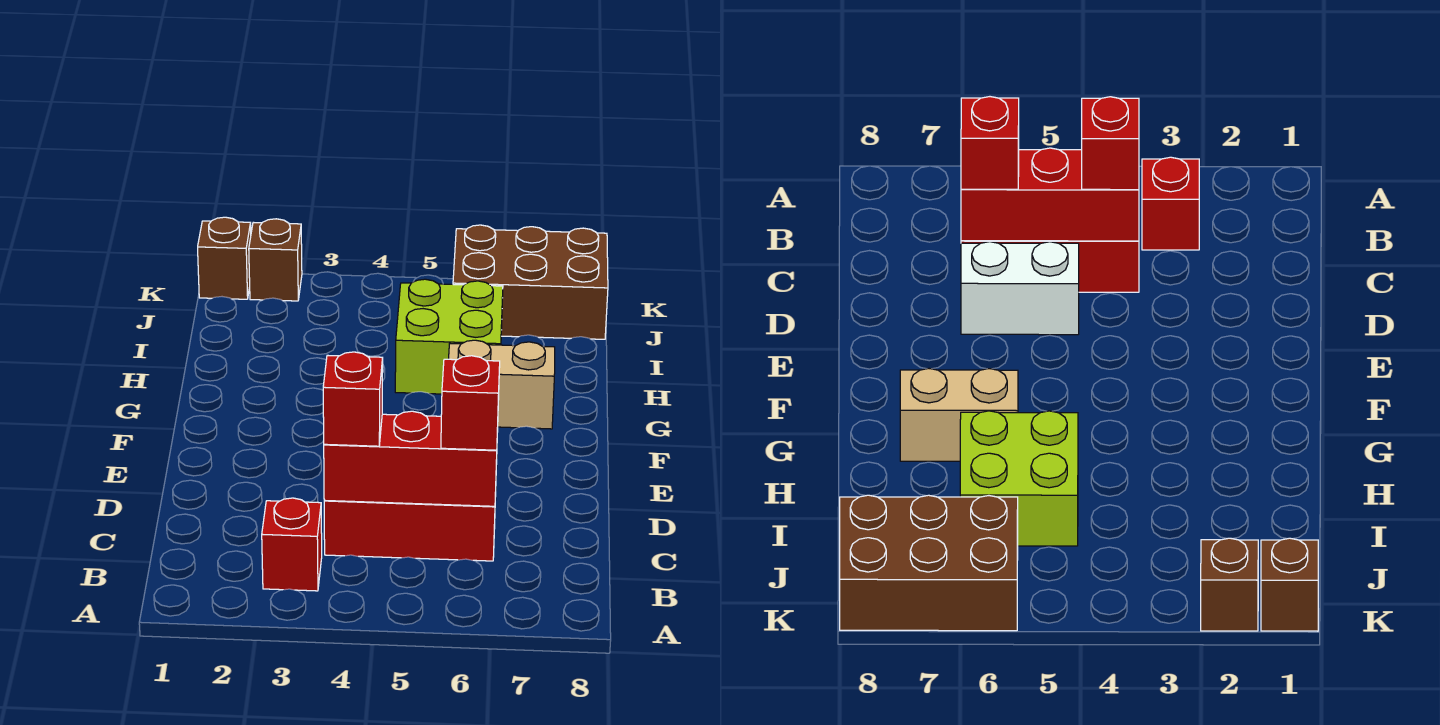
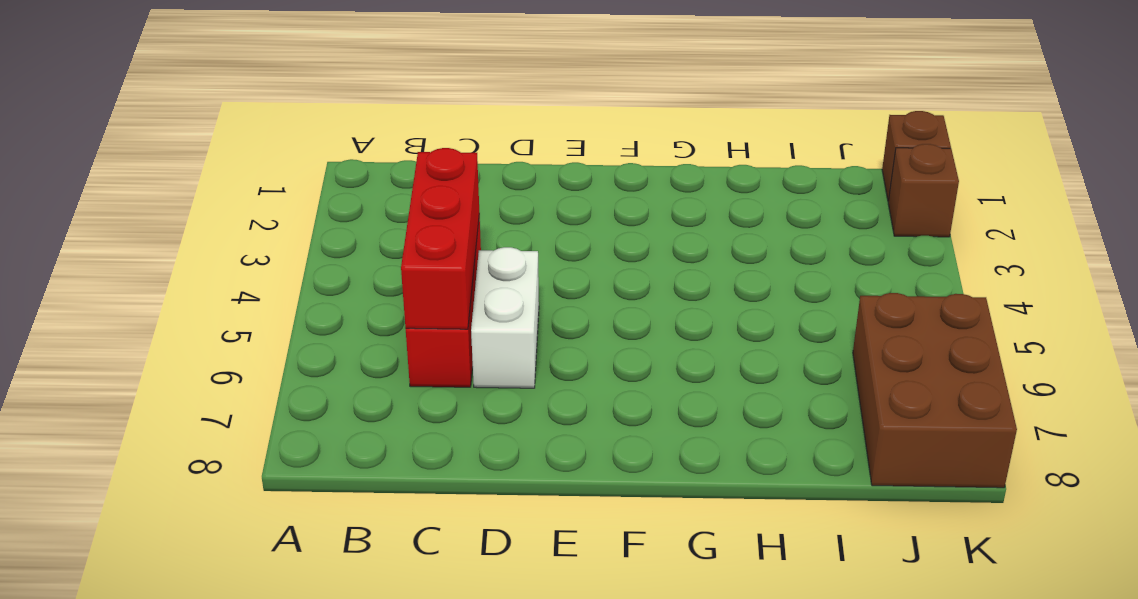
none -> red 1x1 brick [262,498,322,591]
none -> tan 1x2 brick [449,340,555,429]

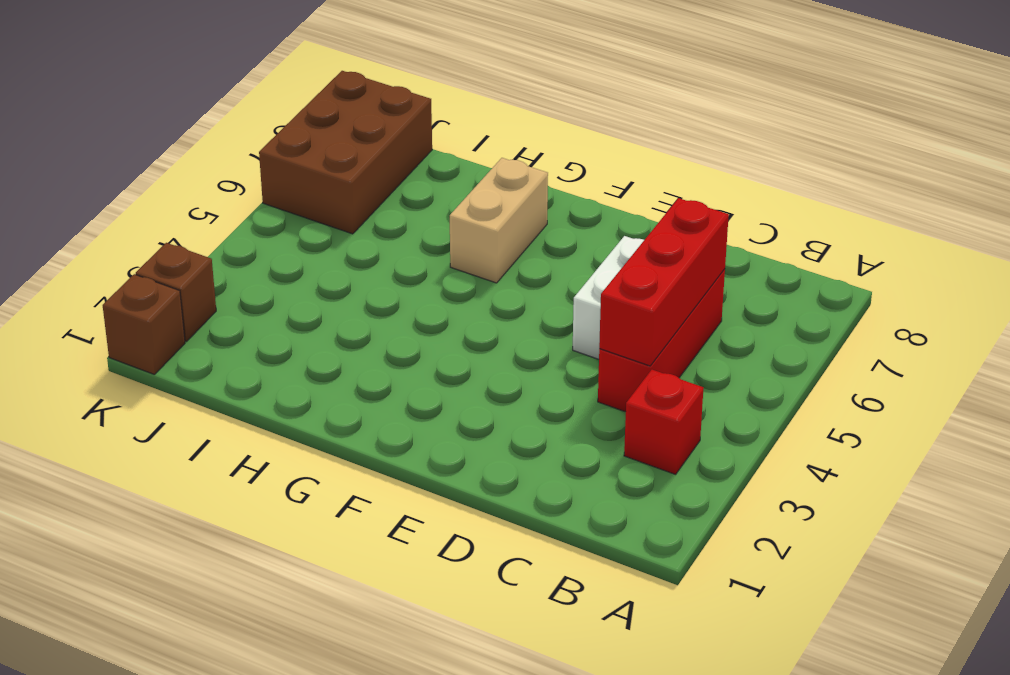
none -> lime 2x2 brick [395,279,503,394]
none -> red 1x1 brick [323,352,383,446]

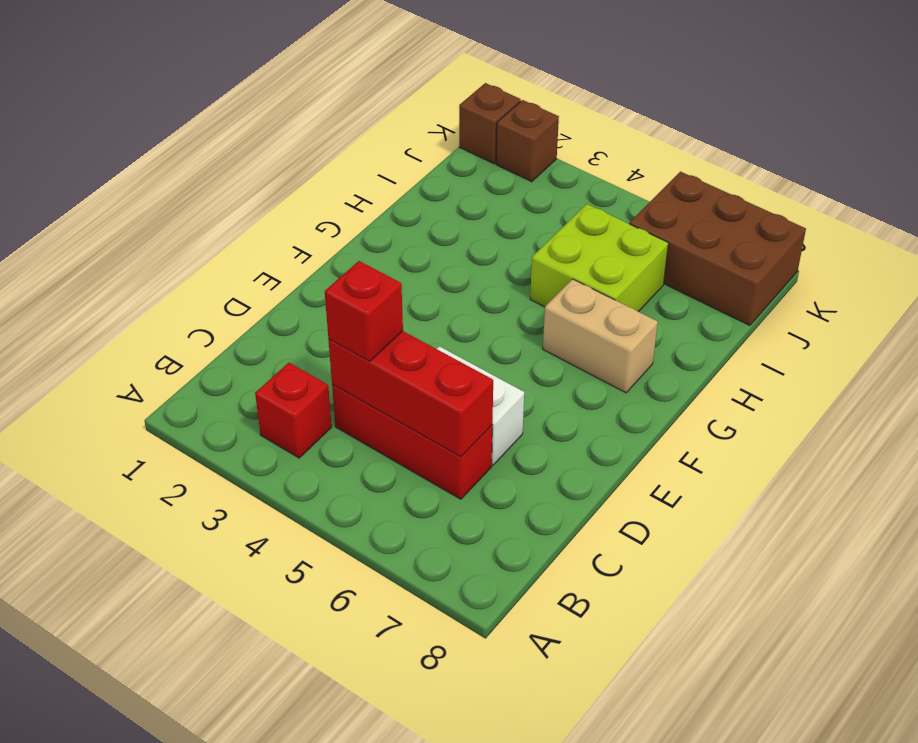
none -> red 1x1 brick [441,356,500,450]

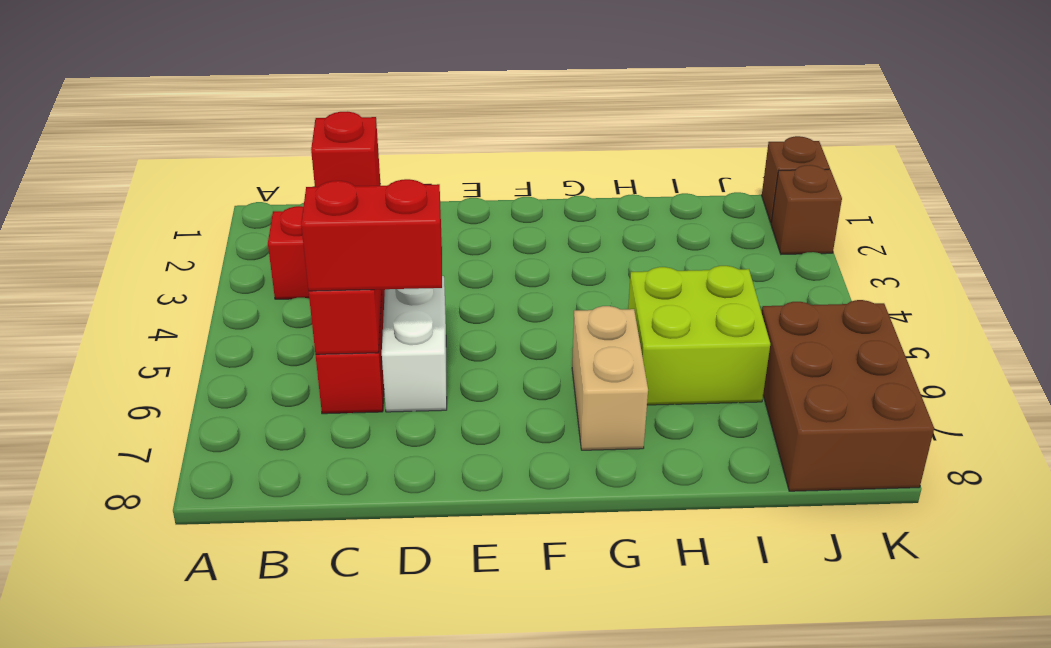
red 1x2 brick [301,179,442,291] -> red 1x1 brick [441,356,500,450]

